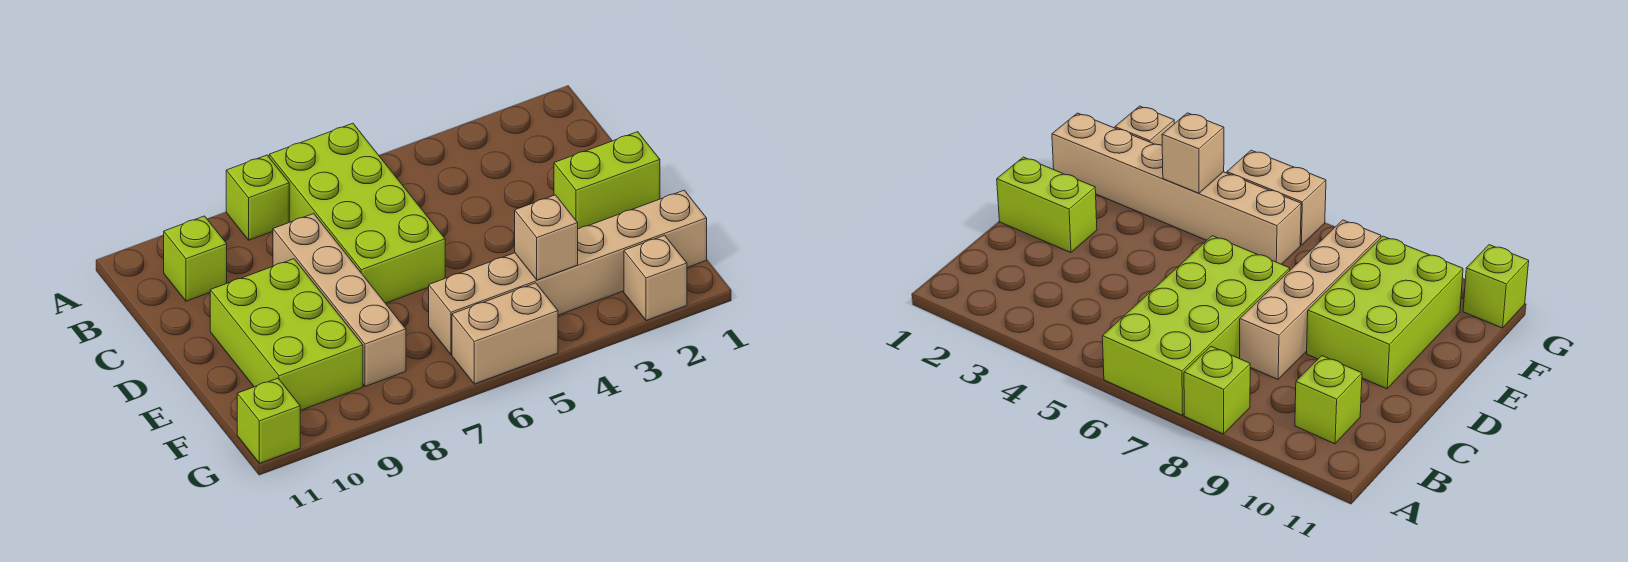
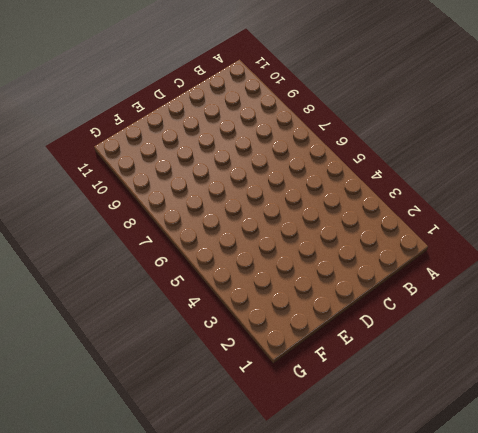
none -> lime 2x4 brick [269,123,445,303]
none -> lime 1x1 brick [226,155,289,240]

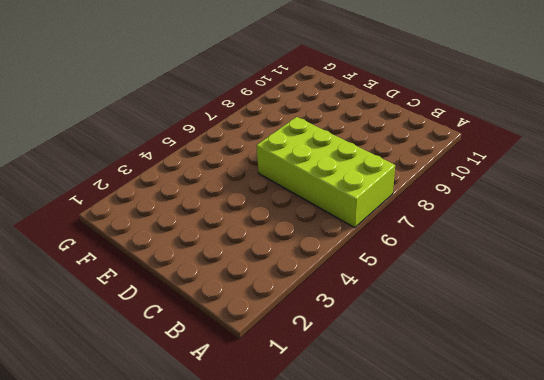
none -> lime 1x1 brick [226,155,289,240]
none -> lime 1x1 brick [164,216,227,301]

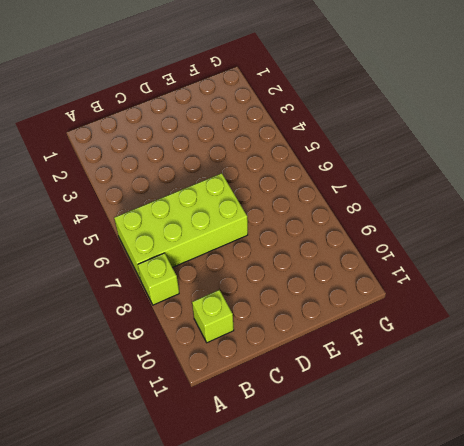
none -> tan 1x4 brick [273,214,406,387]
none -> lime 1x2 brick [554,132,660,229]

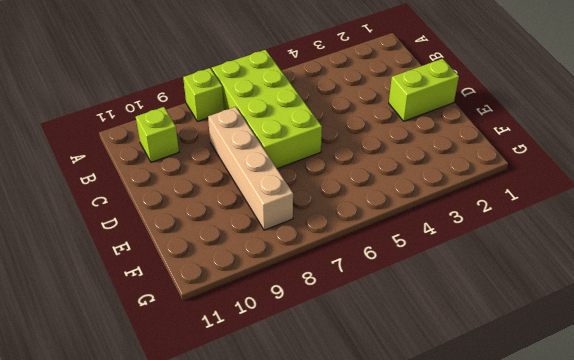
none -> lime 2x3 brick [210,259,363,411]
none -> tan 1x6 brick [429,190,707,355]

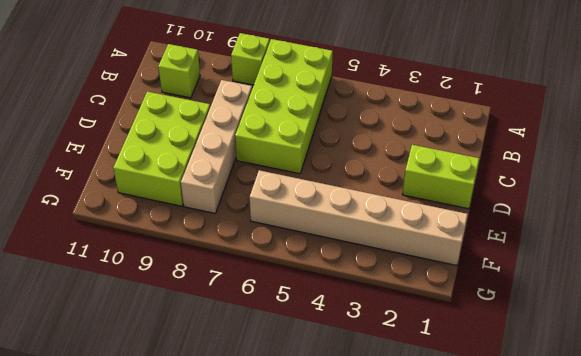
none -> tan 1x1 brick [624,235,687,321]
none -> tan 1x2 brick [452,283,558,384]

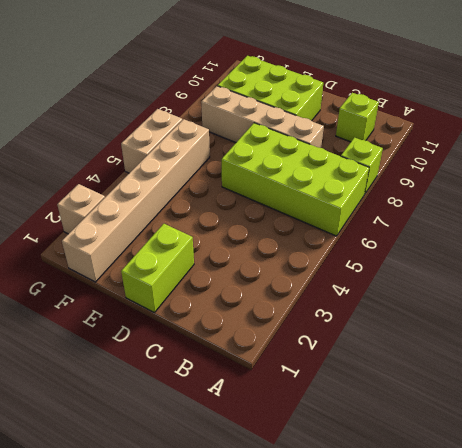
none -> lime 1x1 brick [237,378,300,463]
none -> tan 1x1 brick [515,195,578,280]

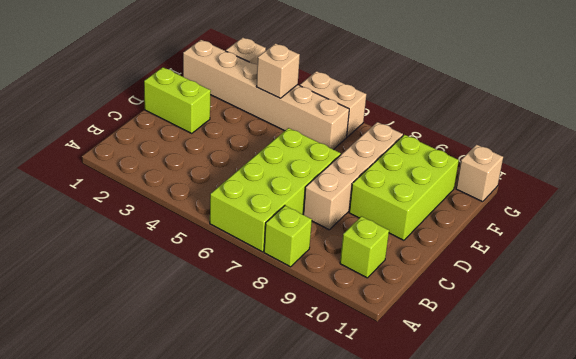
tan 1x1 brick [456,145,503,202] -> lime 1x1 brick [237,378,300,463]

